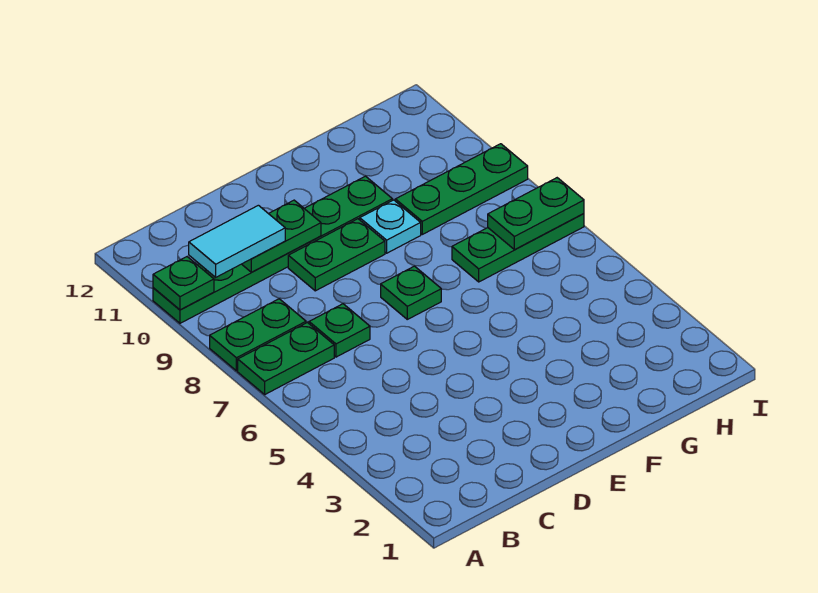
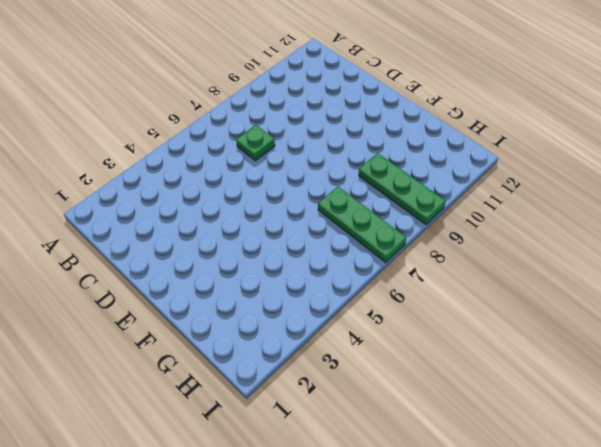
none -> green 1x2 plate [238,323,334,394]
none -> green 1x2 plate [210,299,306,371]
none -> green 1x6 plate [153,176,392,323]

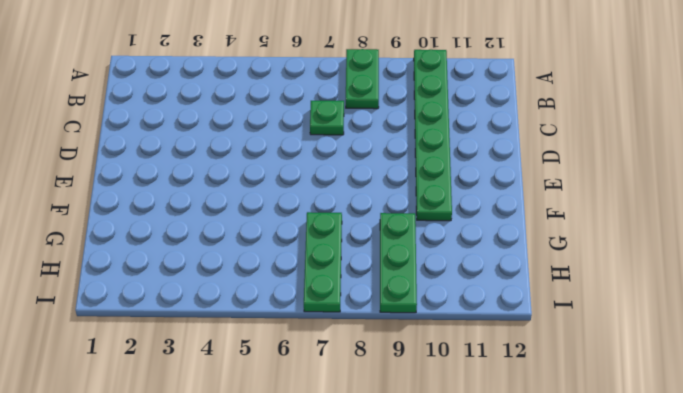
none -> green 1x2 plate [238,323,334,394]
none -> green 1x2 plate [288,219,385,291]
none -> green 1x1 plate [381,266,441,319]

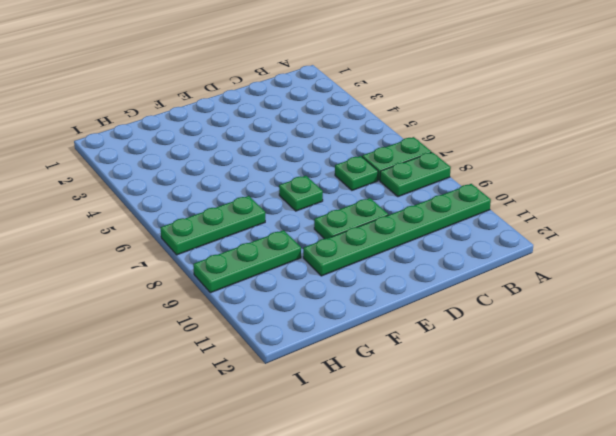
none -> cyan 1x1 plate [360,200,421,253]
none -> green 1x1 plate [153,257,214,310]
none -> green 1x2 plate [242,200,321,272]

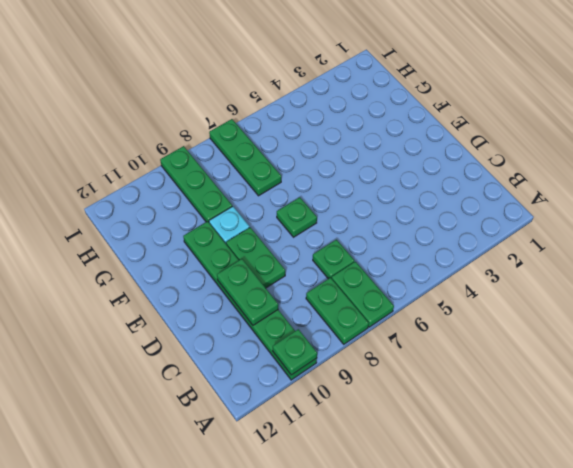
none -> green 1x2 plate [488,178,584,250]
none -> cyan 1x2 tile [189,205,285,277]

